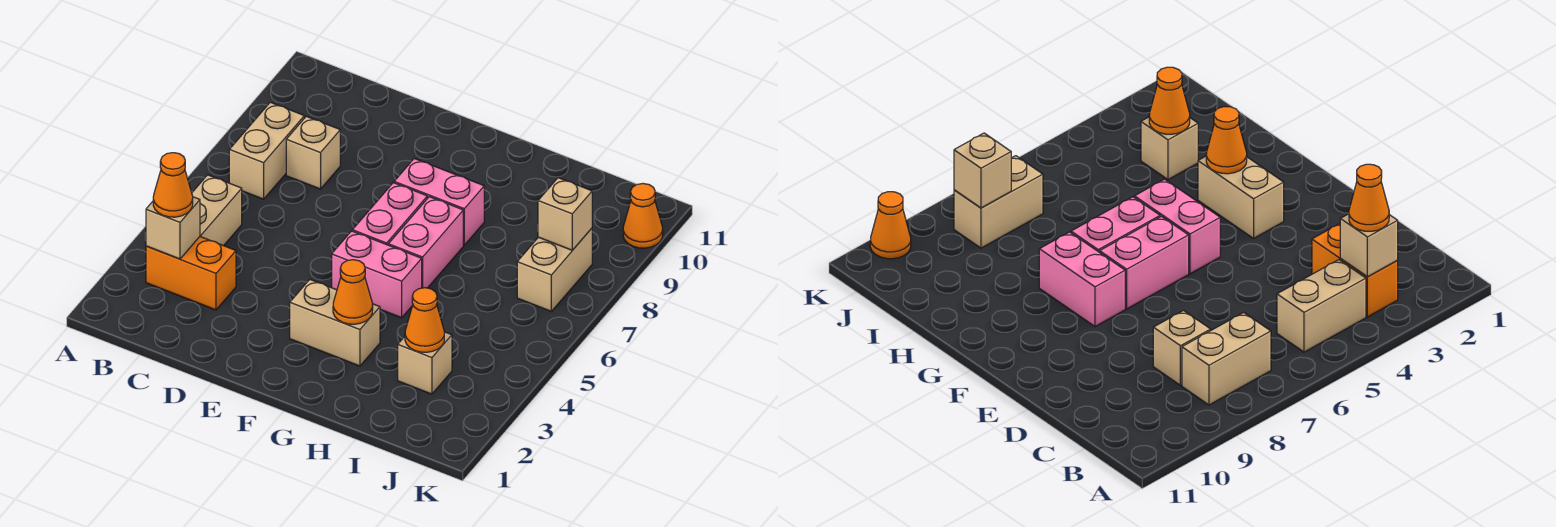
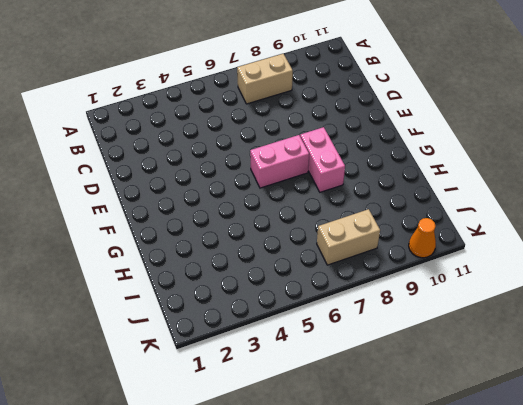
none -> orange 1x2 brick [146,237,236,310]
none -> tan 1x2 brick [192,175,242,246]
none -> tan 1x1 brick [286,116,340,189]

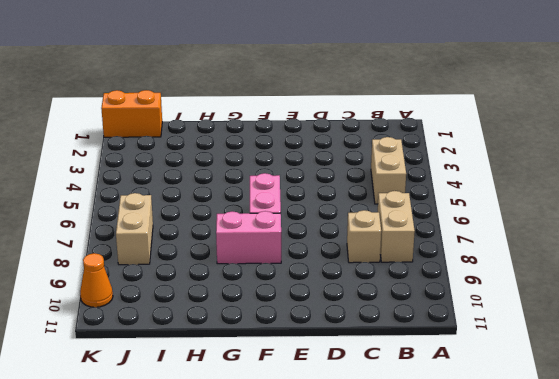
orange 1x2 brick [101,90,162,137] -> orange 1x2 brick moved to [146,237,236,310]
none -> tan 1x2 brick [290,280,380,366]
none -> pink 1x2 brick [332,231,422,318]
none -> pink 1x2 brick [388,197,463,288]

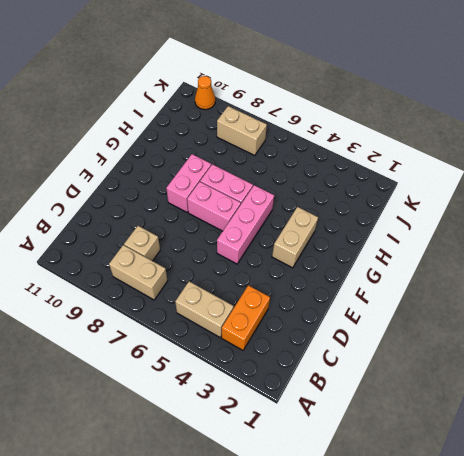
pink 1x3 brick [217,185,274,264] -> pink 1x2 brick [332,231,422,318]
none -> tan 1x1 brick [398,332,452,394]
none -> tan 1x1 brick [146,197,200,259]
none -> orange 1x1 cone [333,260,373,324]

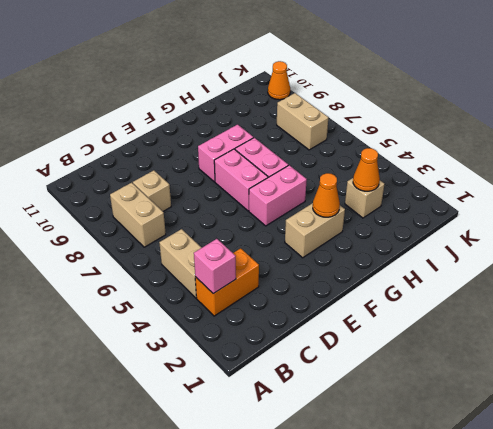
pink 1x1 brick [194,239,236,294] -> tan 1x1 brick [146,197,200,259]
none -> tan 1x1 brick [538,178,592,250]
none -> orange 1x1 cone [153,153,193,217]

